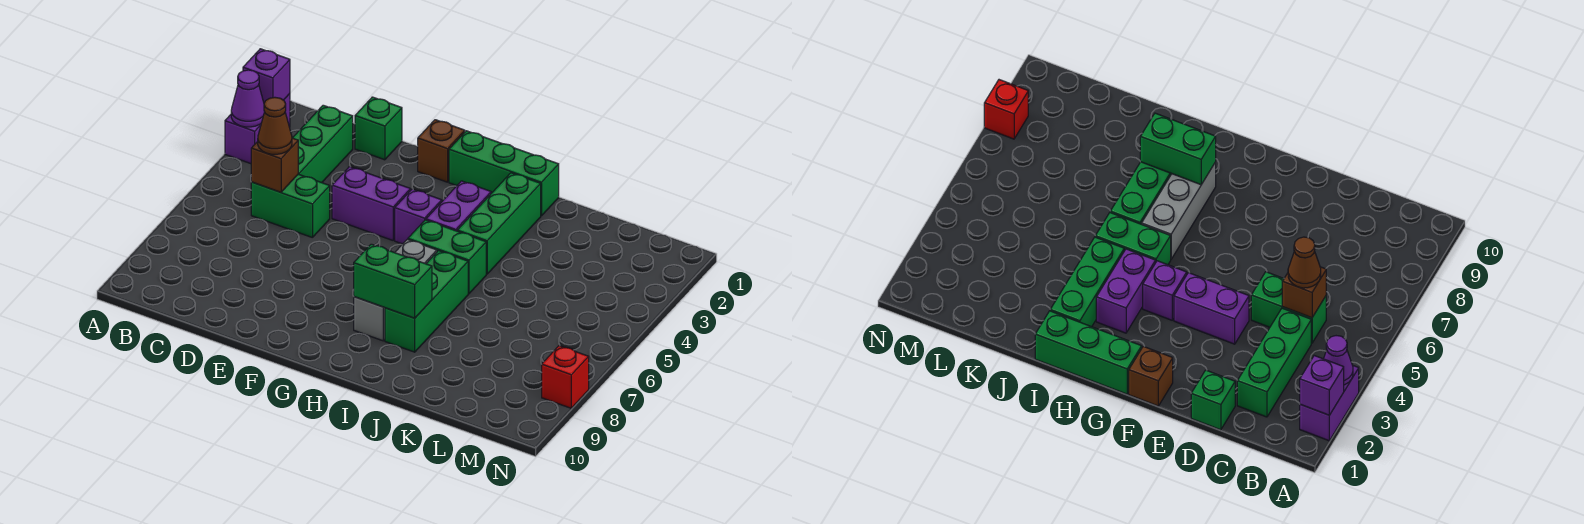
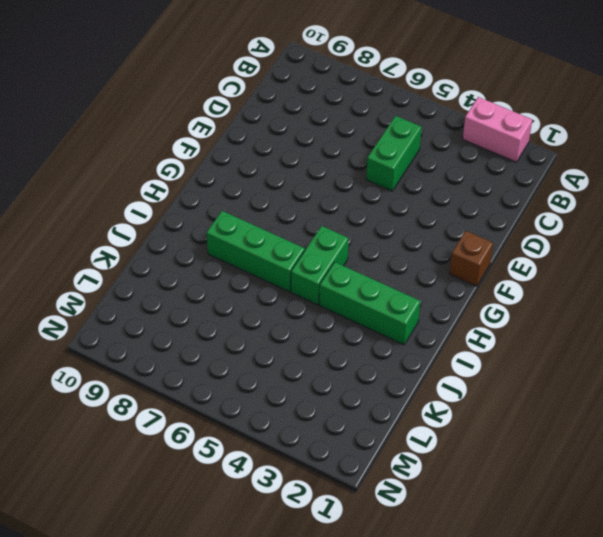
pink 1x2 brick [463,97,532,162] -> purple 1x2 brick [225,94,290,164]
none -> green 1x3 brick [293,105,353,183]
none -> green 1x1 brick [355,97,402,160]
none -> purple 1x2 brick [332,167,410,240]

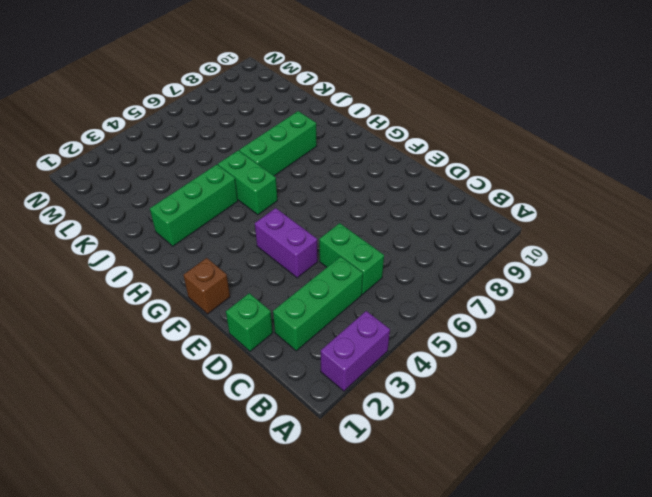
none -> green 1x3 brick [449,131,559,216]
none -> purple 1x1 brick [395,189,442,244]
none -> purple 1x2 brick [426,181,491,231]

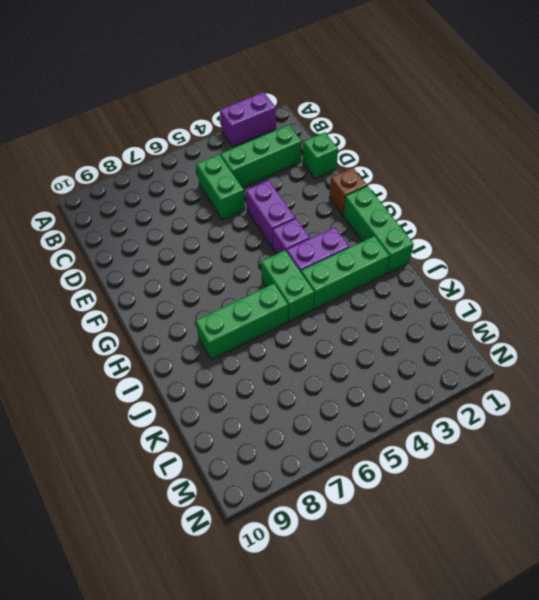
none -> grey 1x3 brick [354,239,437,341]
none -> red 1x1 brick [542,346,589,408]
none -> purple 1x1 brick [243,49,290,103]

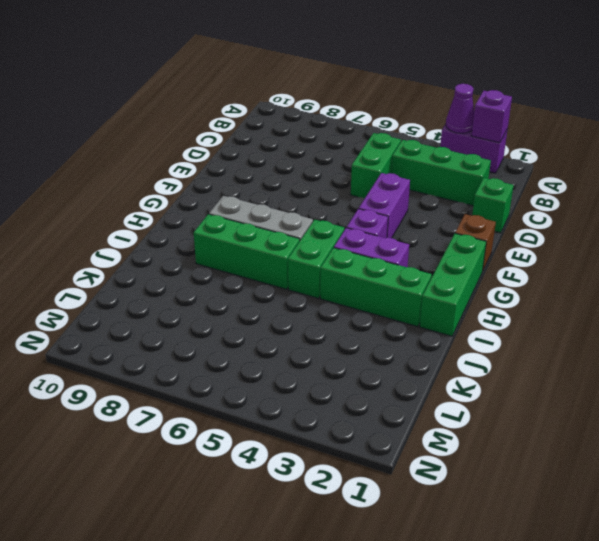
none -> red 1x1 brick [542,346,589,408]
none -> brown 1x1 brick [251,138,298,192]
none -> green 1x2 brick [354,244,432,318]

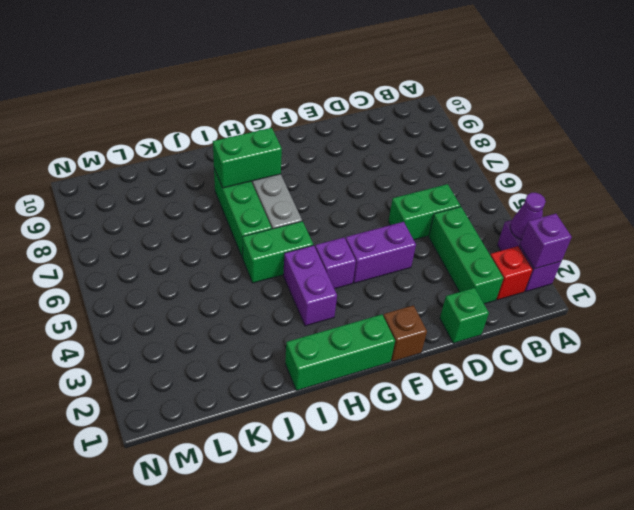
red 1x1 brick [490,246,533,300] -> red 1x1 brick moved to [542,346,589,408]
none -> green 1x3 brick [457,173,541,274]
none -> brown 1x1 brick [251,138,298,192]
none -> brown 1x1 cone [258,97,292,154]

